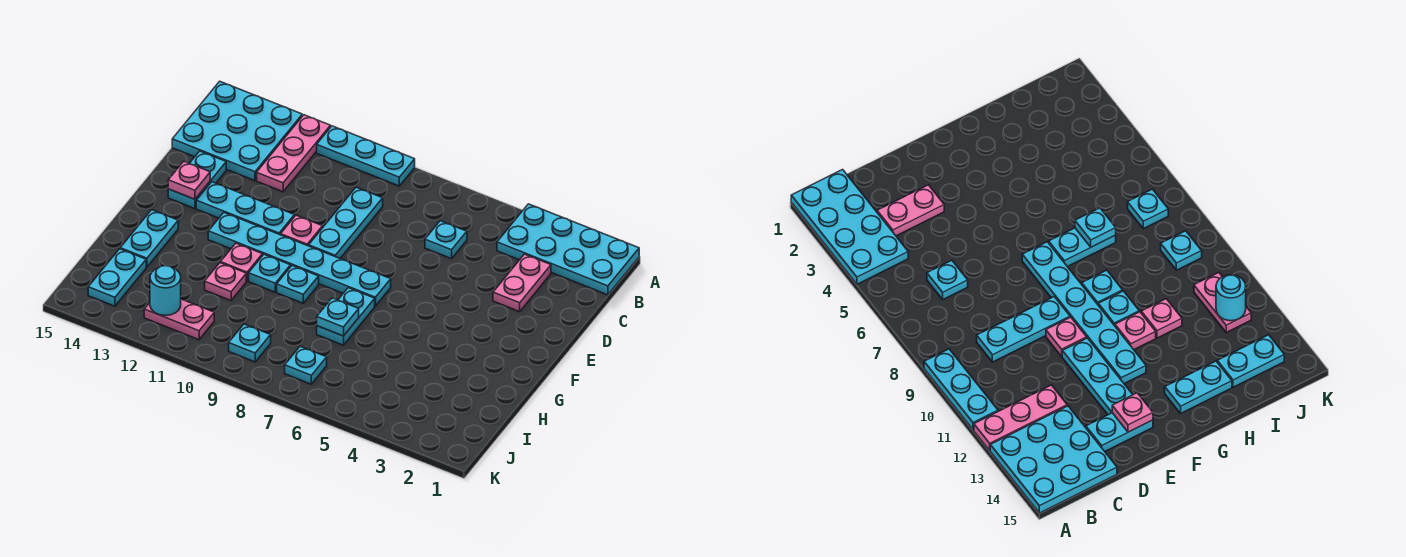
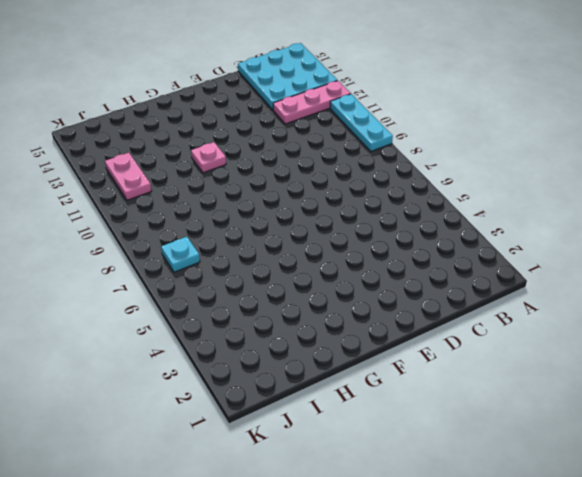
none -> cyan 2x4 plate [497,204,639,295]
none -> pink 1x2 plate [493,254,551,312]
none -> cyan 1x1 plate [425,221,467,259]

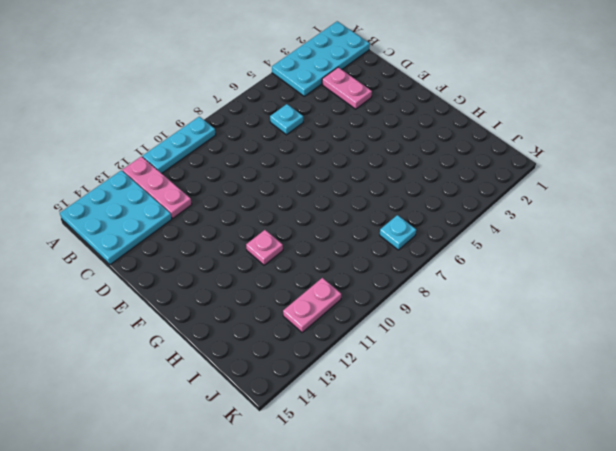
none -> cyan 1x3 plate [309,187,383,258]
none -> cyan 1x2 plate [168,151,226,209]
none -> pink 1x1 plate [281,215,323,246]

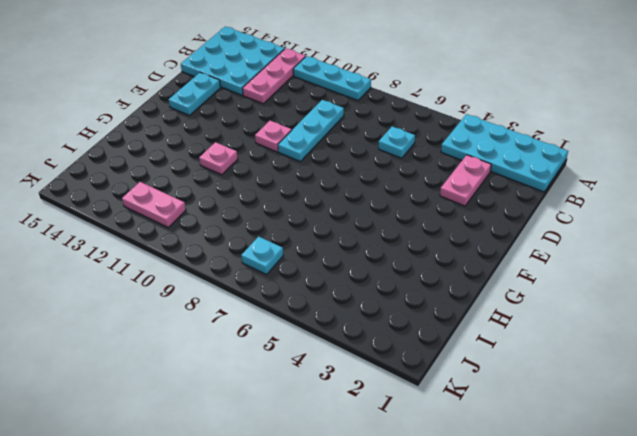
none -> cyan 1x3 plate [196,182,295,235]
none -> cyan 1x6 plate [208,213,391,306]
none -> cyan 1x2 plate [317,288,375,345]

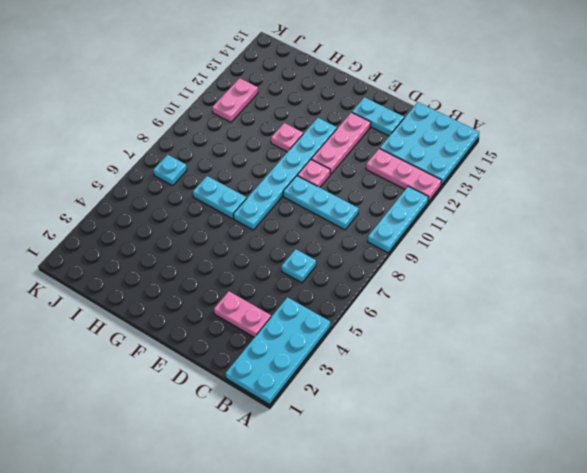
pink 1x3 plate [311,112,371,174] -> cyan 1x3 plate [196,182,295,235]
none -> cyan 1x1 plate [277,266,319,303]
none -> cyan 1x1 plate [249,254,291,292]
none -> cyan 1x2 plate [120,210,178,267]

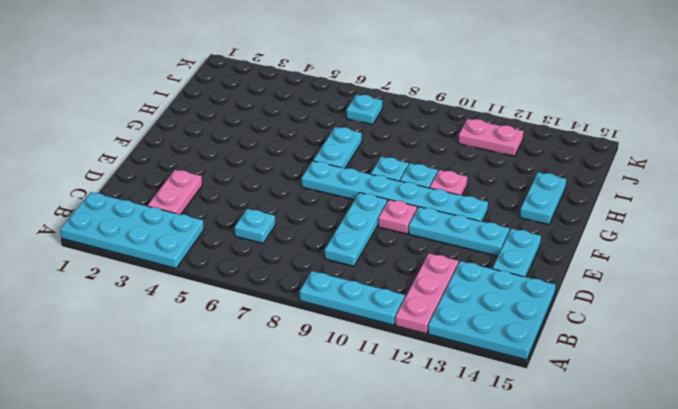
none -> pink 1x1 plate [205,263,246,301]
none -> cyan 1x2 plate [88,249,146,306]
none -> cyan 1x1 plate [229,324,271,362]

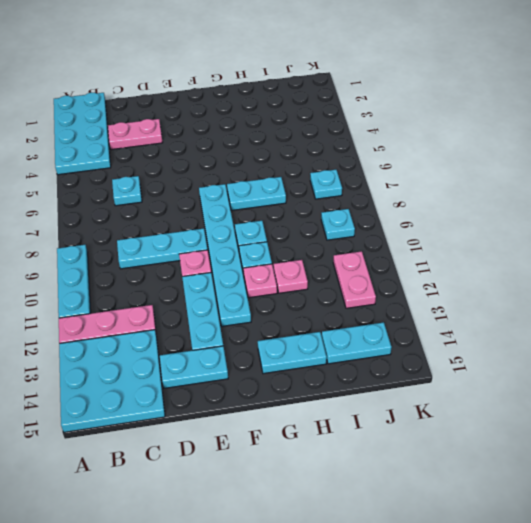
none -> pink 1x1 plate [168,161,210,199]
none -> cyan 1x1 plate [317,298,359,336]
none -> cyan 1x1 round brick [150,266,181,315]

